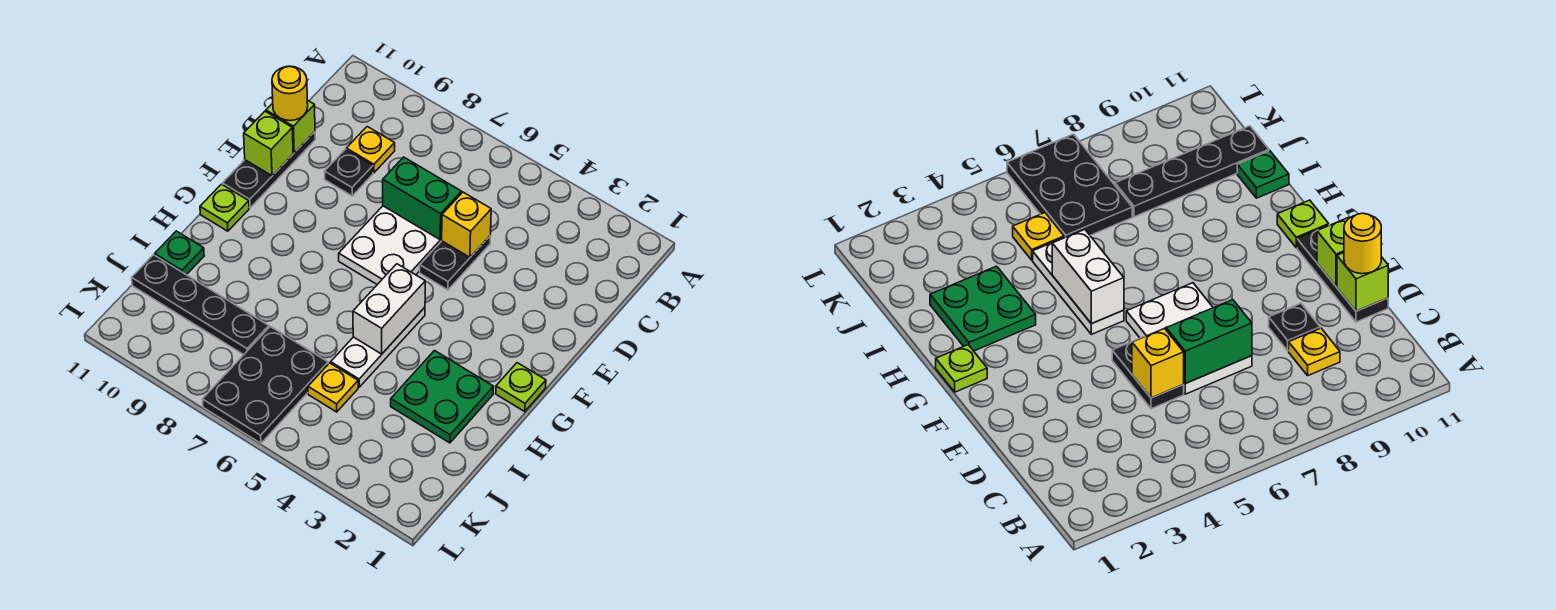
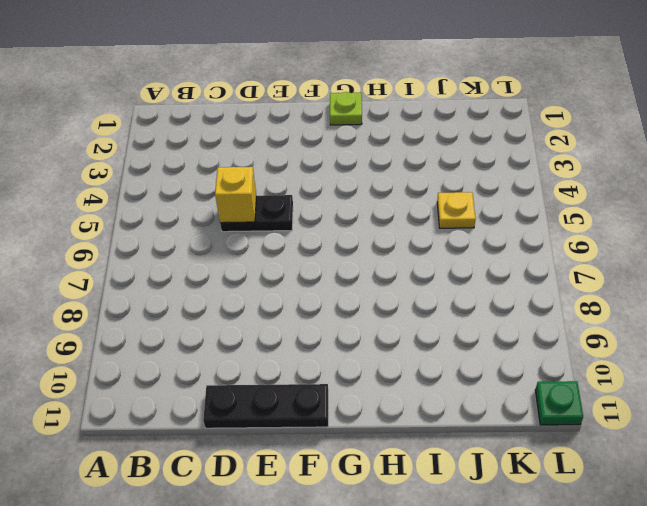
green 1x1 plate [535,381,583,425] -> green 1x1 plate moved to [155,231,204,275]
none -> yellow 1x1 plate [346,127,395,173]
none -> white 2x3 plate [339,206,442,285]
none -> black 1x1 plate [325,149,373,196]

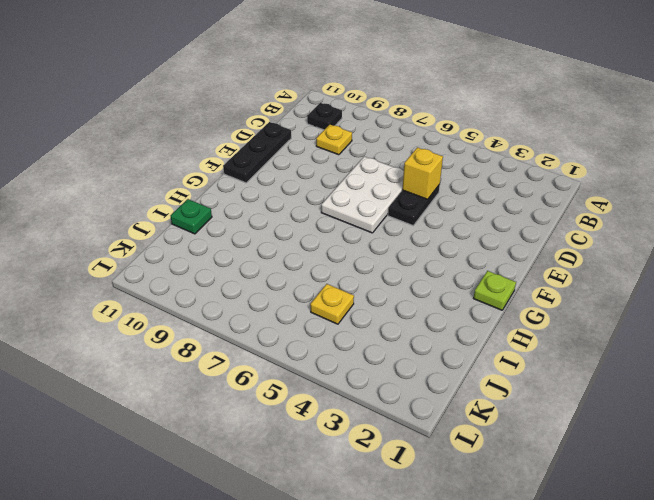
black 1x1 plate [307,103,342,130] -> black 1x1 plate moved to [325,149,373,196]
none -> white 1x3 plate [331,307,425,387]
none -> lime 1x1 plate [200,184,249,231]
none -> green 2x2 plate [391,351,493,443]

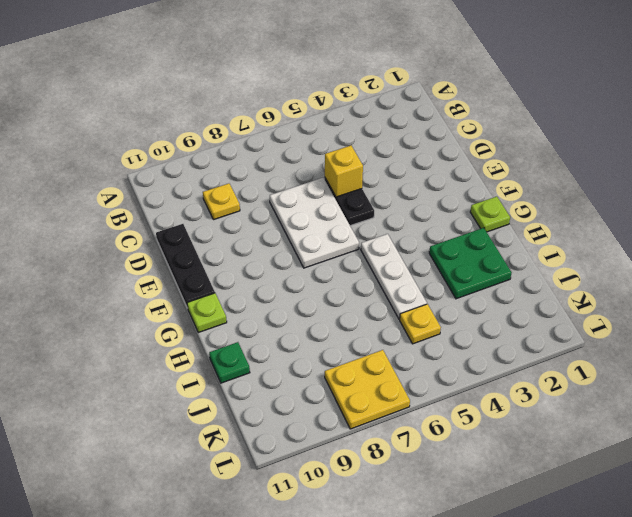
yellow 2x2 plate [325,350,410,429] -> black 2x3 plate [202,327,328,443]
none -> black 1x1 plate [325,149,373,196]
none -> black 1x4 plate [132,255,269,355]
none -> green 1x2 brick [383,157,461,240]

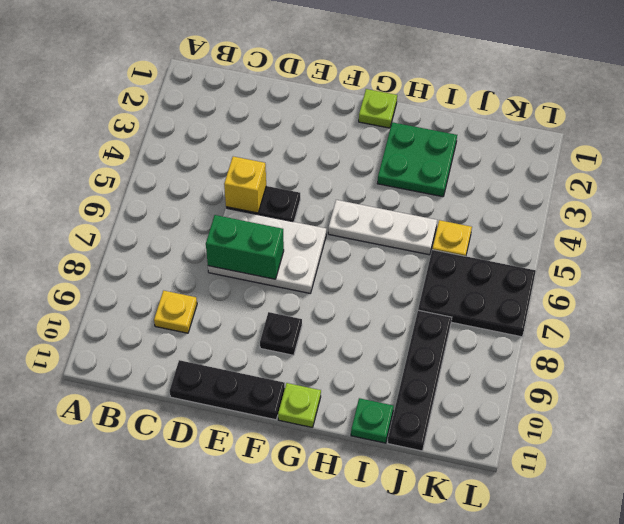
green 1x2 brick [206,215,284,279] -> green 1x2 brick turned to [383,157,461,240]
black 1x1 plate [260,312,302,355] -> black 1x1 plate moved to [325,149,373,196]
none -> lime 1x1 brick [266,100,315,153]
none -> lime 1x1 brick [244,111,293,176]
none -> white 1x2 brick [353,264,425,354]

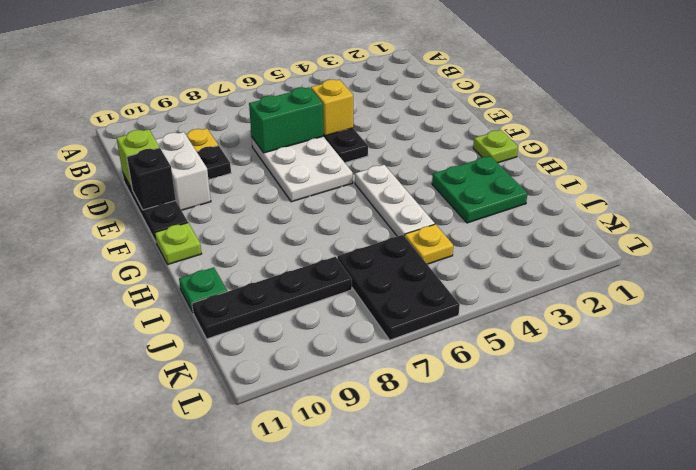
white 1x2 brick [155,132,211,210] -> white 1x2 brick moved to [353,264,425,354]
black 1x1 brick [127,148,176,210] -> lime 1x1 brick [244,111,293,176]
none -> yellow 1x1 round brick [272,66,308,121]

